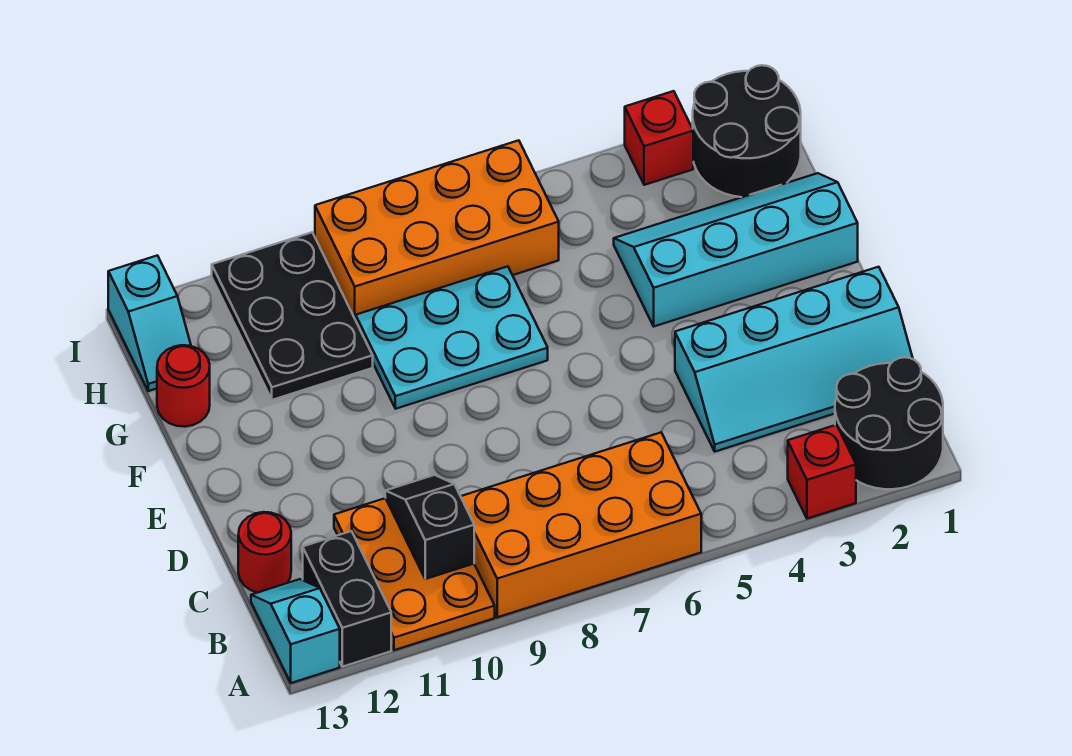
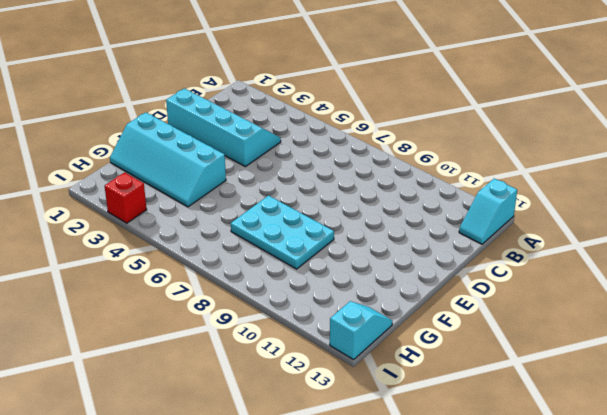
none -> black 2x2 round brick [835,357,943,489]
none -> red 1x1 brick [788,425,856,519]
none -> orange 2x4 brick [461,432,701,617]

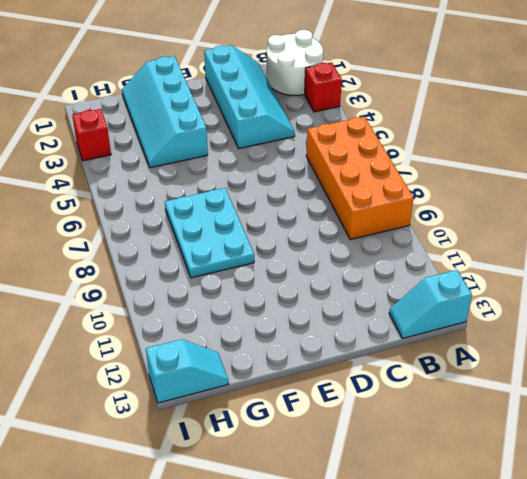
white 2x2 round brick [267,30,323,95] -> black 2x2 round brick [835,357,943,489]
none -> orange 2x3 plate [334,498,495,650]
none -> black 1x2 brick [303,531,391,667]
none -> red 1x1 round brick [238,512,291,593]

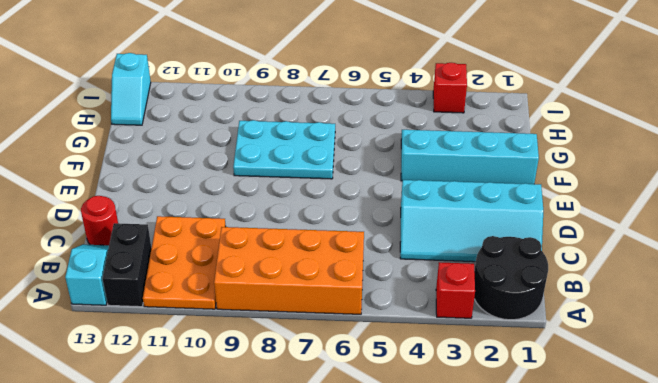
none -> black 2x3 plate [212,232,373,400]
none -> red 1x1 round brick [157,345,210,427]
none -> black 2x2 round brick [693,65,801,197]

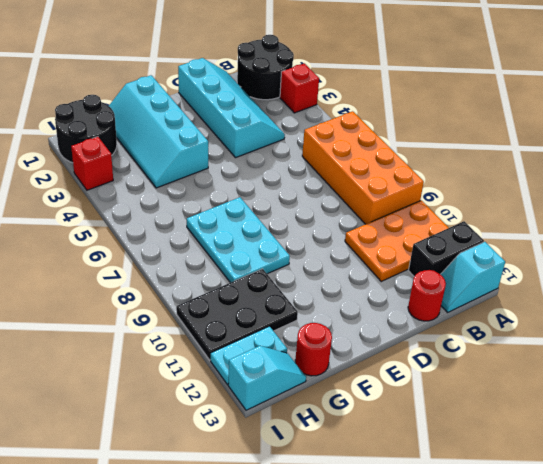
cyan 1x2 plate [211,326,287,385] -> none
none -> orange 2x4 brick [315,140,559,320]
none -> black 1x2 slope [385,475,474,579]

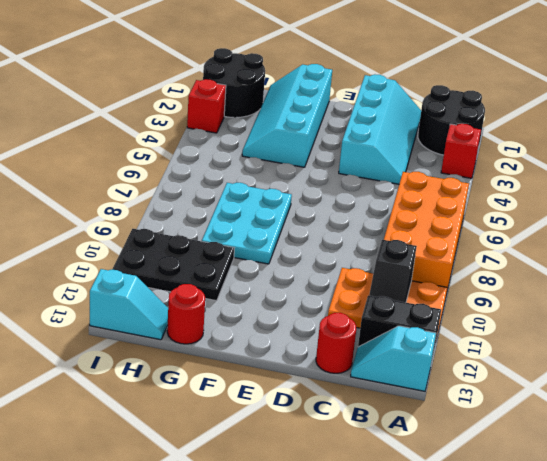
black 1x2 slope [369,240,417,303] -> black 1x2 slope turned to [385,475,474,579]
none -> orange 2x4 brick [315,140,559,320]

